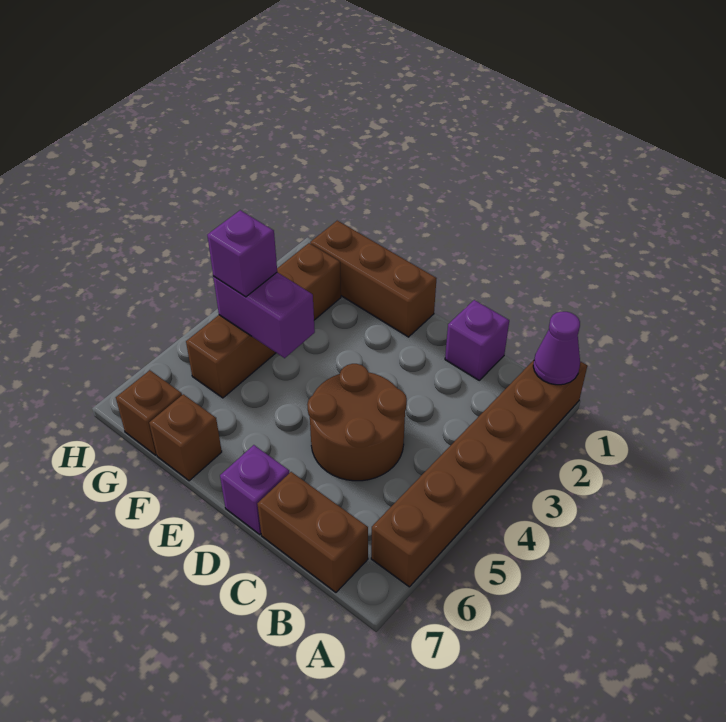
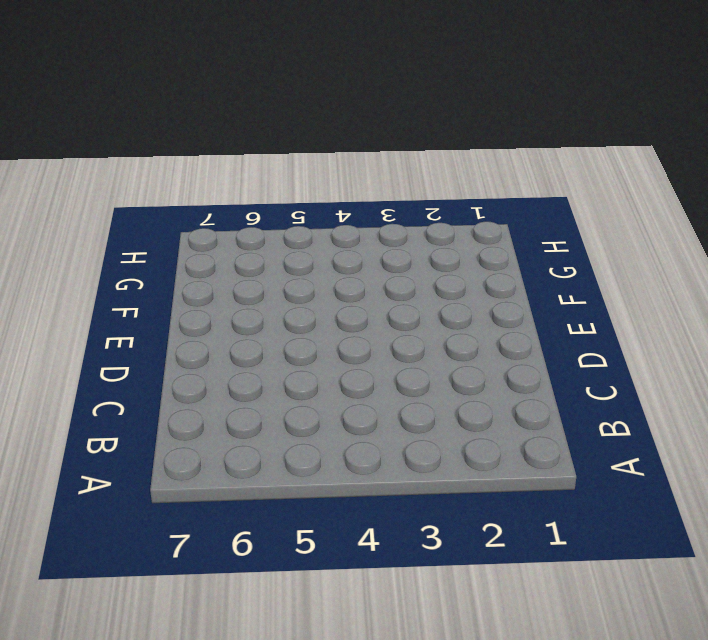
none -> brown 1x6 brick [371,360,587,587]
none -> brown 1x2 brick [257,472,368,592]
none -> purple 1x1 brick [445,300,509,380]

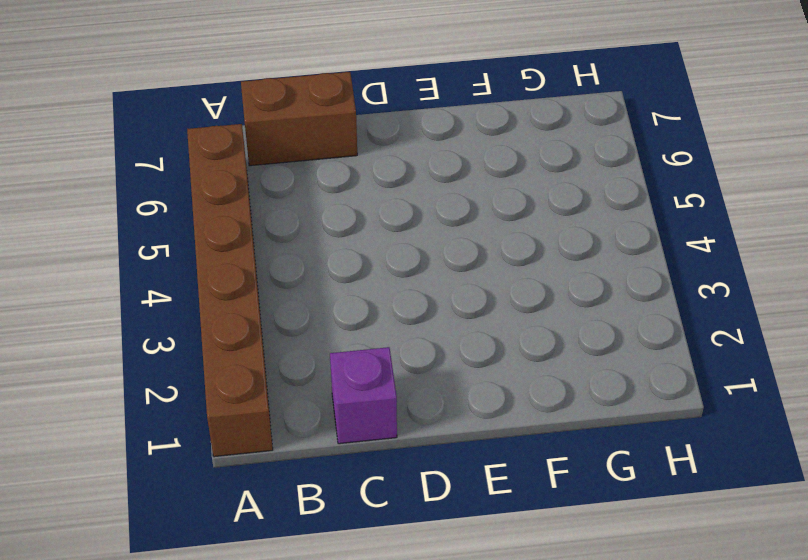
none -> brown 2x2 round brick [307,364,407,481]
none -> purple 1x1 brick [220,445,289,534]
none -> brown 1x3 brick [310,221,437,337]

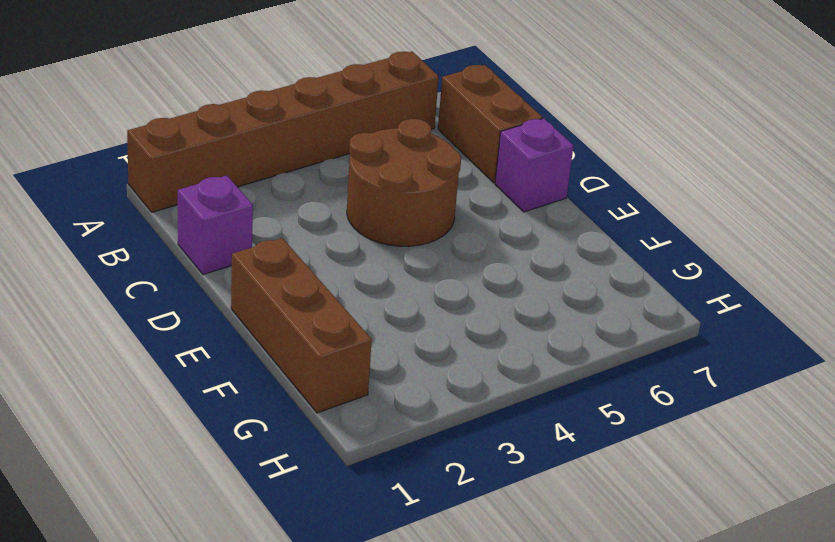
none -> brown 1x1 brick [149,394,222,481]
none -> brown 1x4 brick [186,243,341,398]
none -> brown 1x1 brick [116,370,182,455]

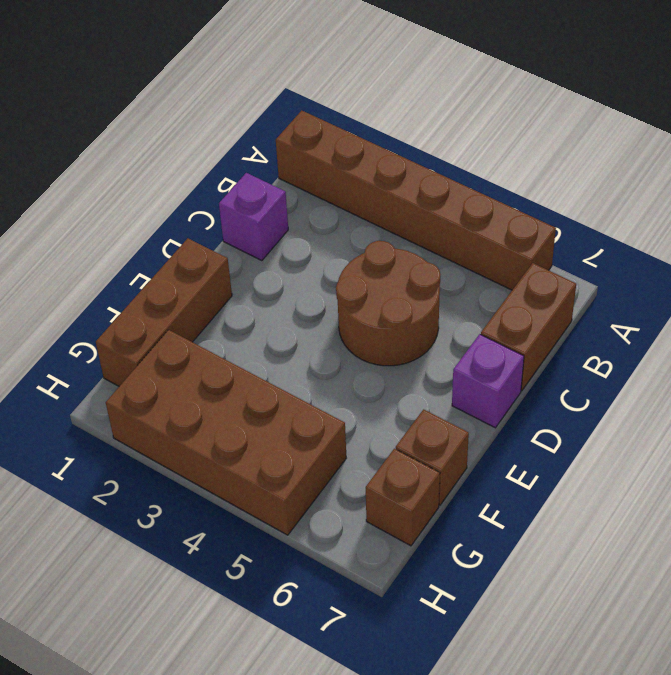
brown 2x4 brick [106,330,346,535] -> brown 1x4 brick [186,243,341,398]
none -> purple 1x1 cone [533,312,580,385]
none -> purple 1x2 brick [213,272,315,358]
none -> purple 1x1 brick [207,210,277,297]

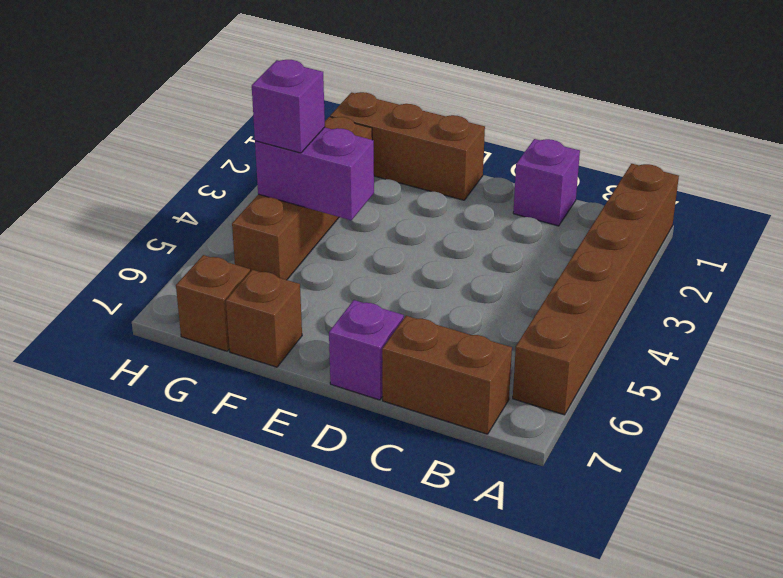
none -> brown 2x2 round brick [307,364,407,481]
none -> purple 1x1 cone [533,312,580,385]

